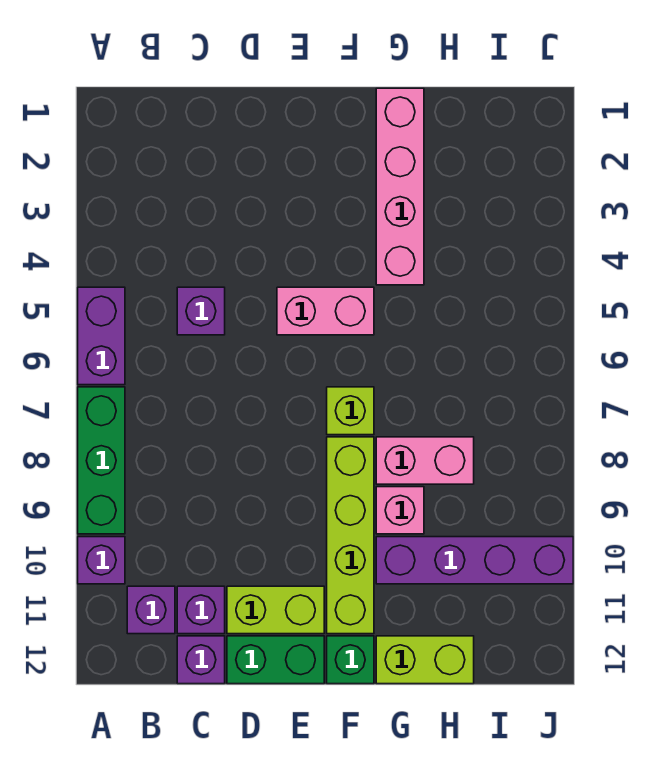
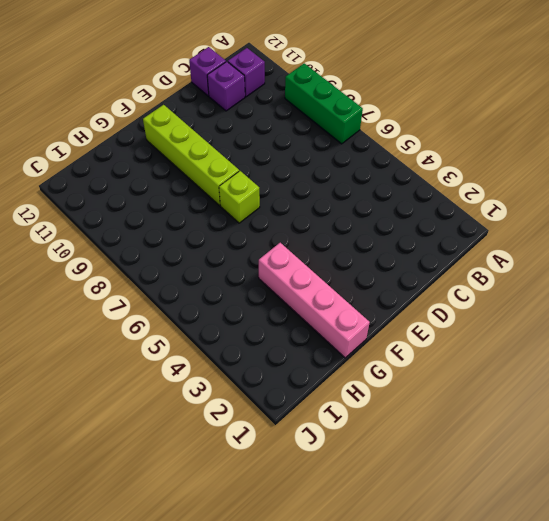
none -> purple 1x2 brick [78,287,125,385]
none -> purple 1x1 brick [78,537,125,584]
none -> purple 1x1 brick [177,287,225,335]

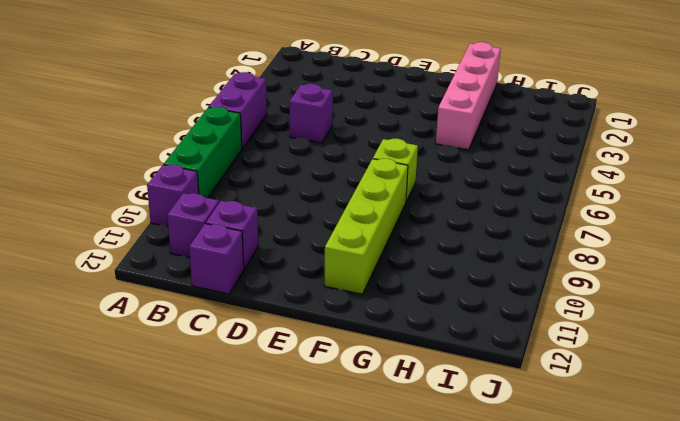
none -> lime 1x2 brick [227,586,324,634]
none -> green 1x2 brick [227,636,324,684]
none -> pink 1x2 brick [277,287,374,335]

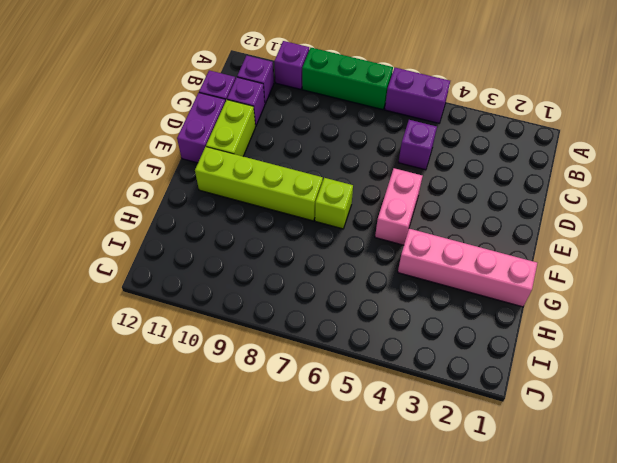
purple 1x2 brick [177,93,226,163] -> green 1x2 brick [227,636,324,684]
none -> green 1x1 brick [327,636,374,684]
none -> pink 1x2 brick [376,437,474,484]
none -> pink 1x1 brick [376,487,424,534]

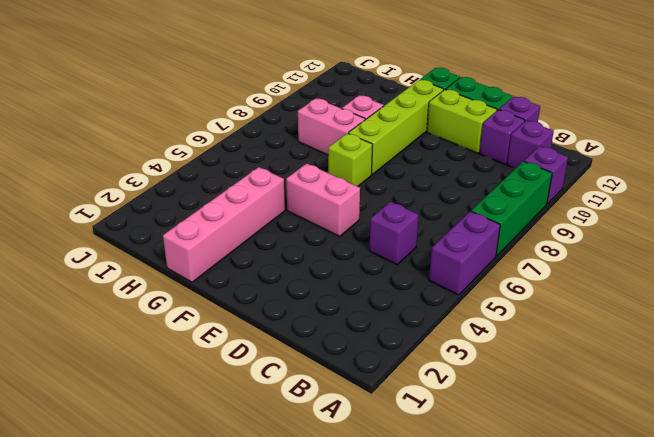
none -> purple 1x4 brick [376,537,573,584]
none -> lime 1x2 brick [376,636,474,684]

